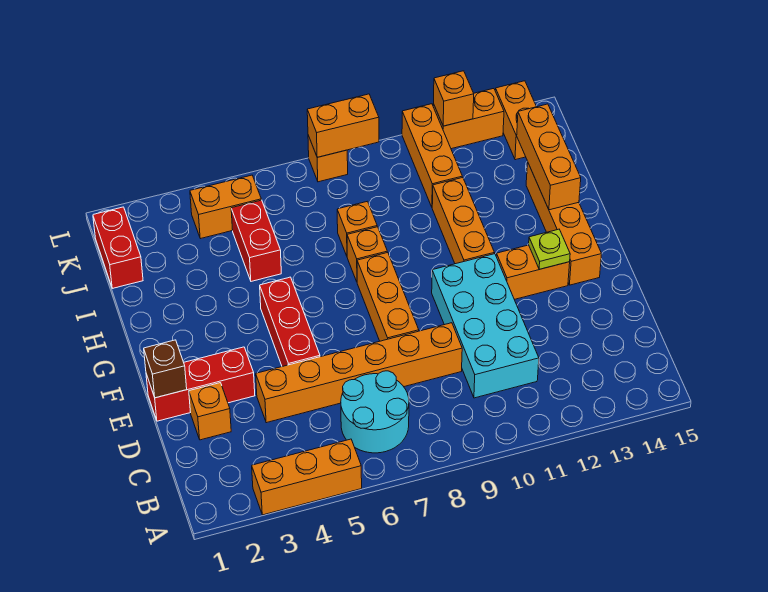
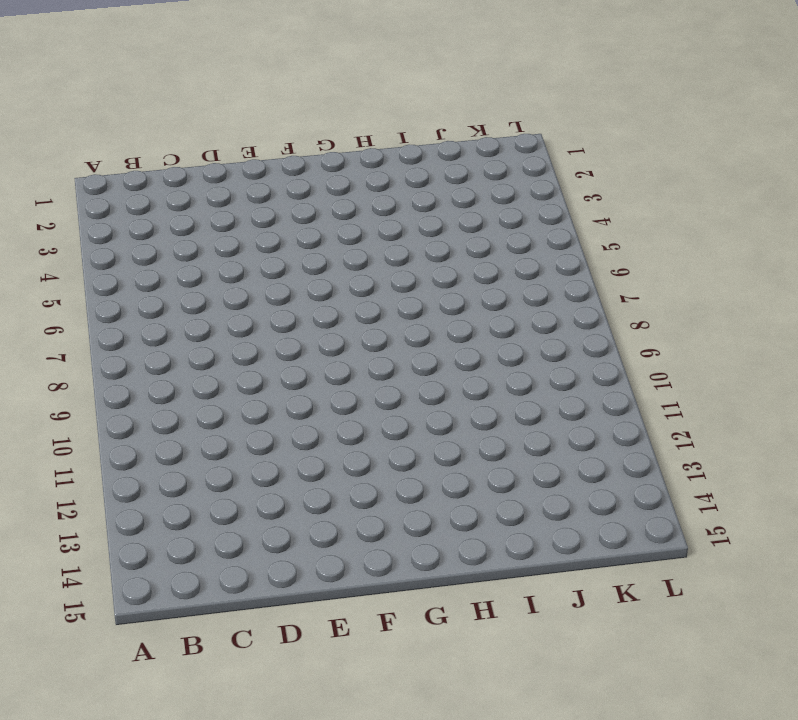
none -> orange 1x3 brick [252,439,362,515]
none -> cyan 2x2 round brick [341,371,409,453]
none -> cyan 2x4 brick [432,254,539,398]

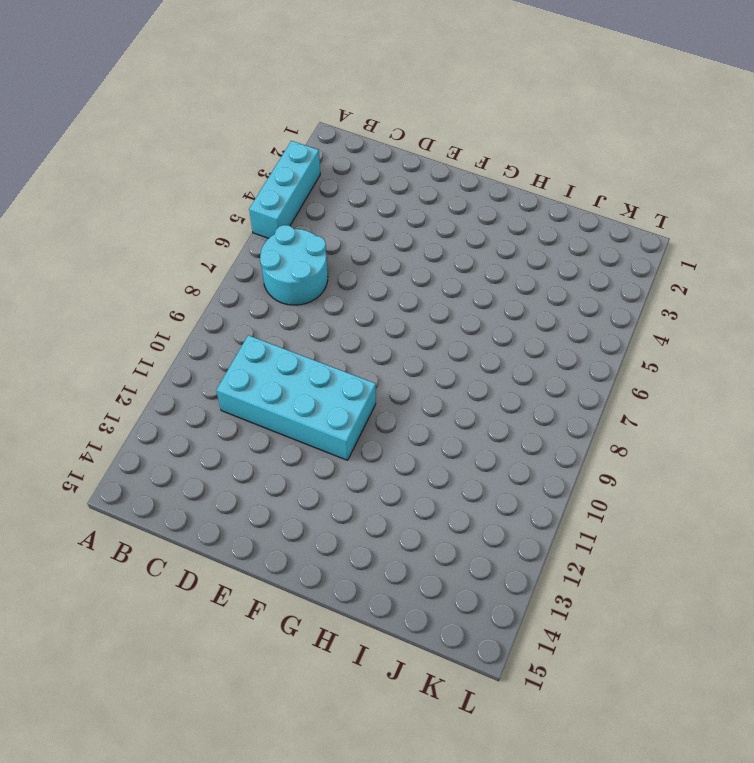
cyan 1x3 brick [249,141,320,238] -> orange 1x3 brick [252,439,362,515]
none -> orange 1x1 brick [189,383,231,440]
none -> orange 1x6 brick [256,323,462,423]
none -> red 1x3 brick [146,347,255,421]

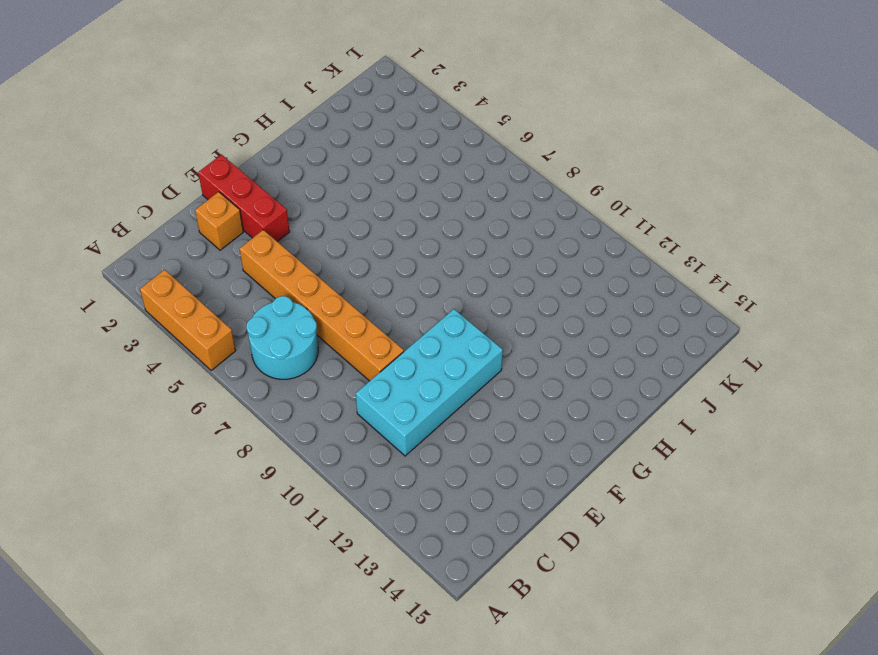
none -> red 1x3 brick [260,277,320,367]
none -> orange 1x3 brick [357,252,419,341]
none -> orange 1x2 brick [496,245,570,300]

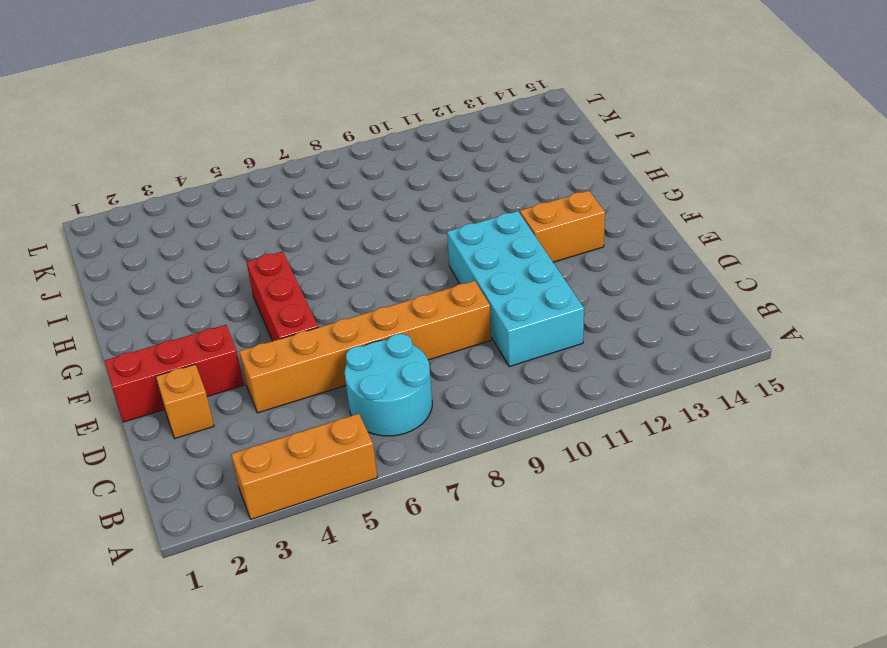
none -> orange 1x3 brick [357,252,419,341]
none -> orange 1x4 brick [526,162,602,285]
none -> orange 1x3 brick [432,177,495,264]

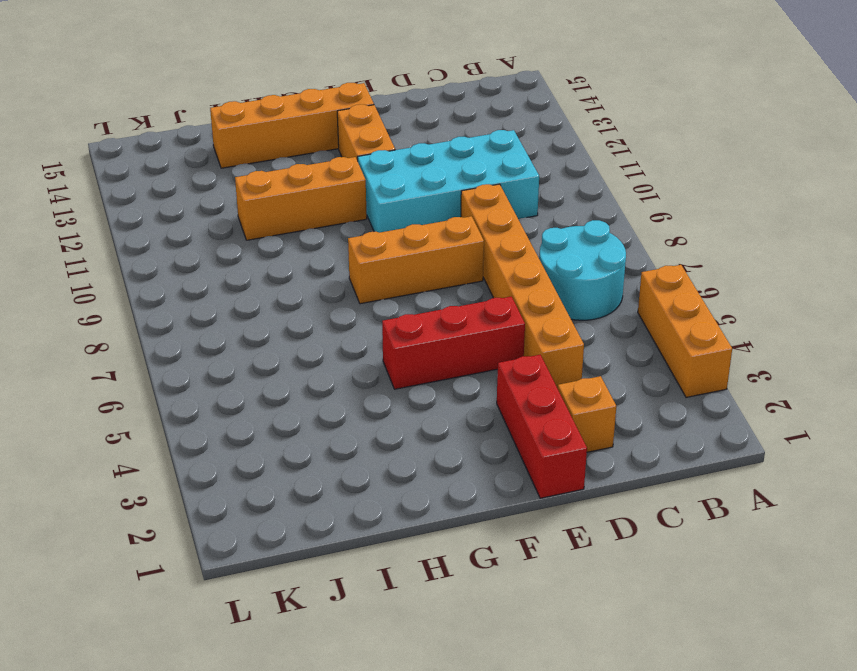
none -> orange 1x1 brick [347,227,387,282]
none -> red 1x2 brick [231,200,281,281]
none -> orange 1x1 brick [337,201,377,256]

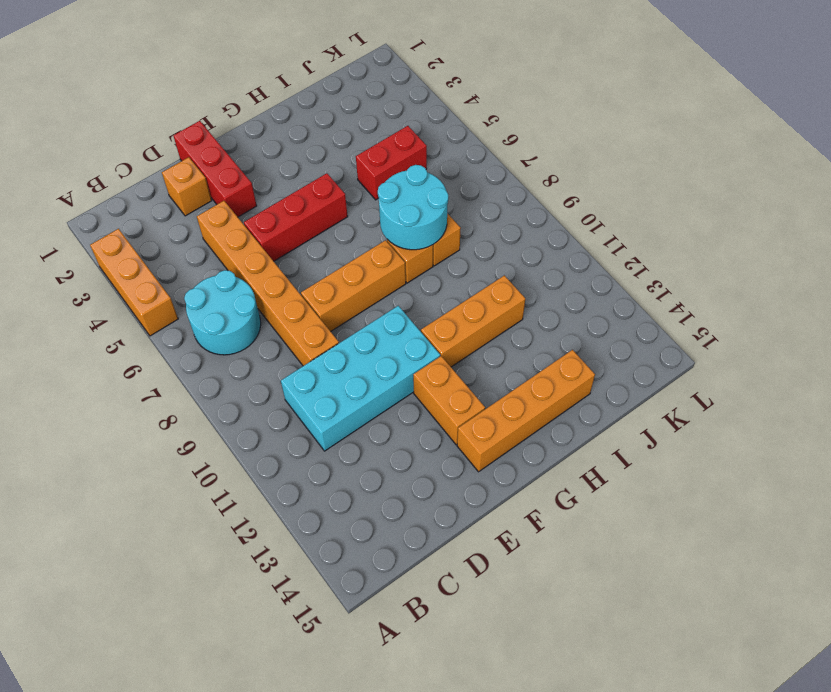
cyan 2x2 round brick [378,165,448,250] -> none
none -> red 1x2 brick [93,207,143,288]
none -> orange 1x3 brick [402,104,462,207]
none -> orange 1x2 brick [190,175,261,239]

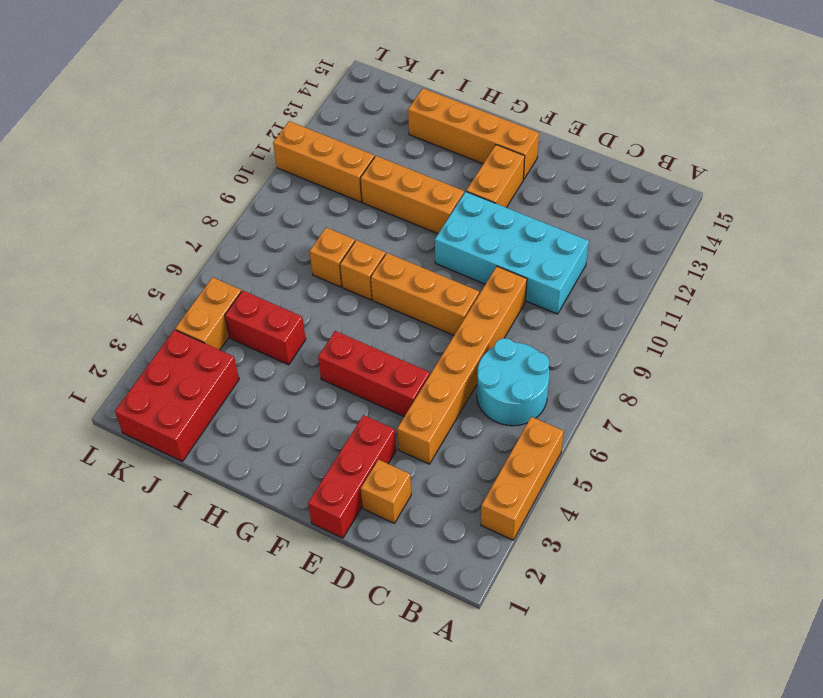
red 2x3 brick [115,330,239,461] -> red 1x2 brick [93,207,143,288]
none -> orange 1x2 brick [495,81,536,160]
none -> orange 1x1 brick [308,135,348,182]
none -> orange 1x2 brick [433,89,504,149]

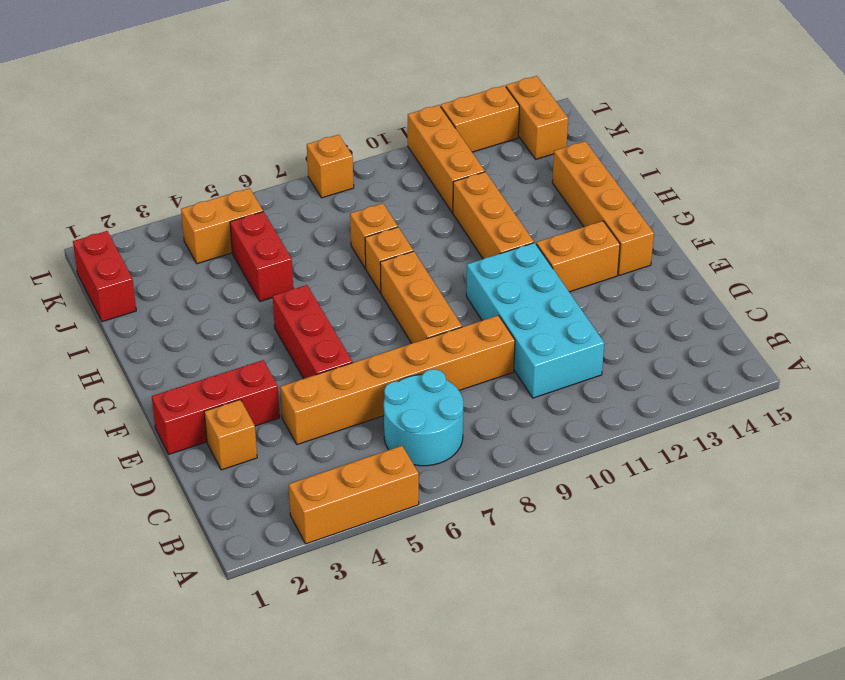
none -> brown 1x1 brick [144,340,187,398]
none -> lime 1x1 plate [529,229,570,269]
none -> orange 1x3 brick [516,104,581,210]

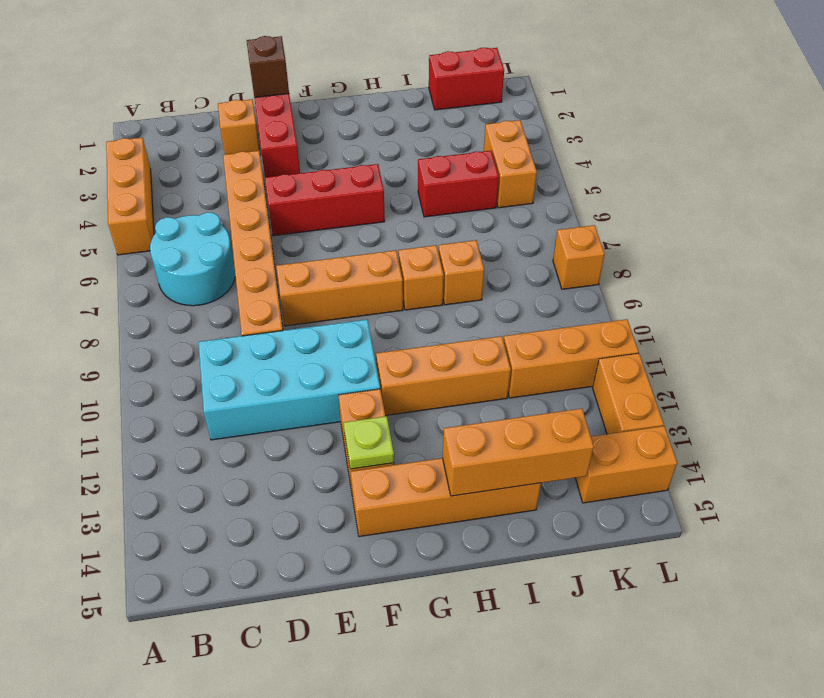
none -> orange 1x2 brick [307,94,379,157]
none -> orange 1x1 brick [434,71,474,126]

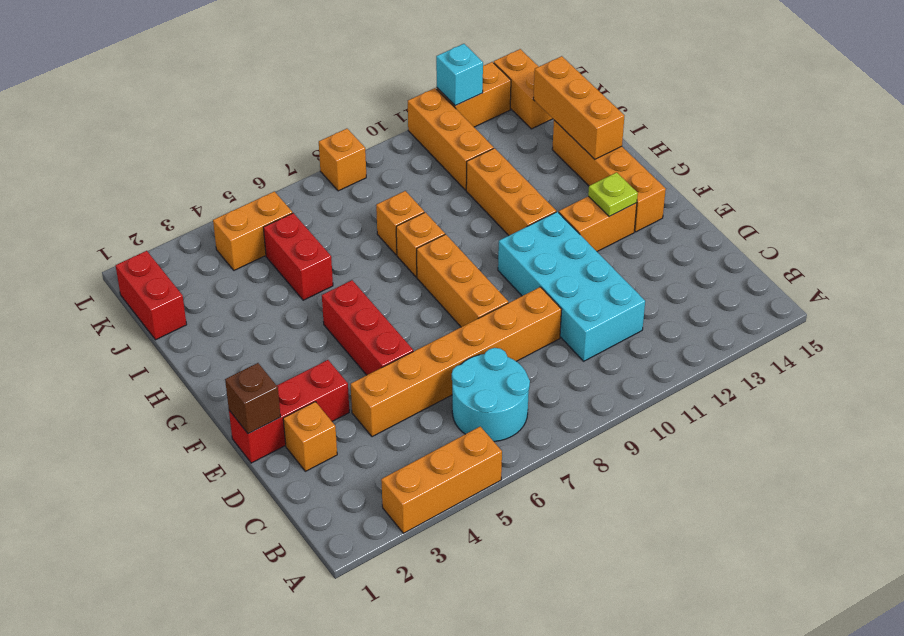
cyan 1x1 brick [436,44,483,106] -> orange 1x1 brick [434,71,474,126]
none -> orange 1x2 brick [307,94,379,157]

